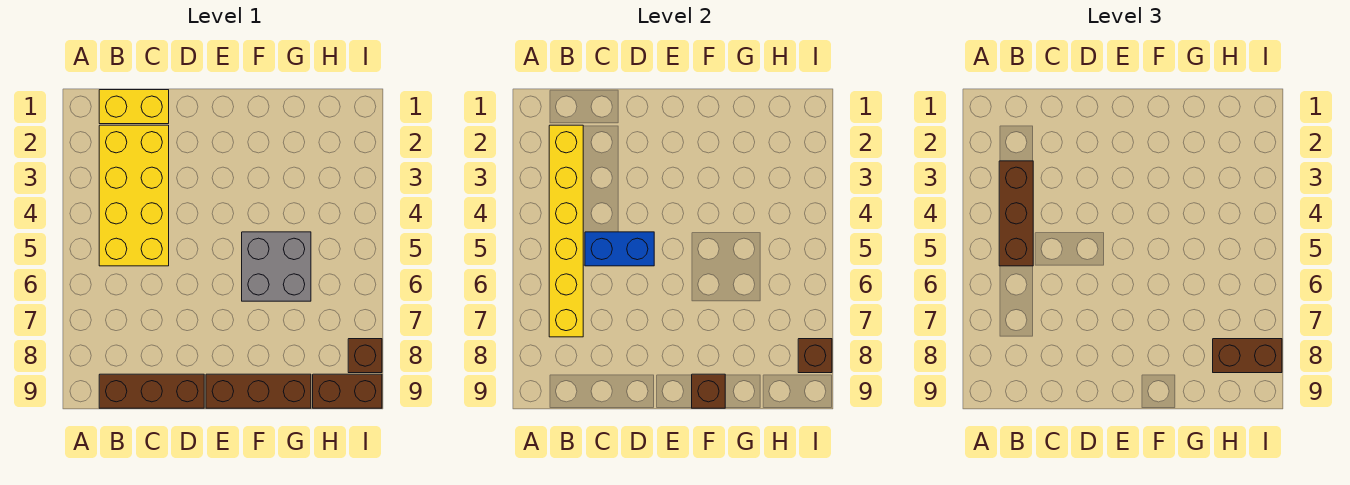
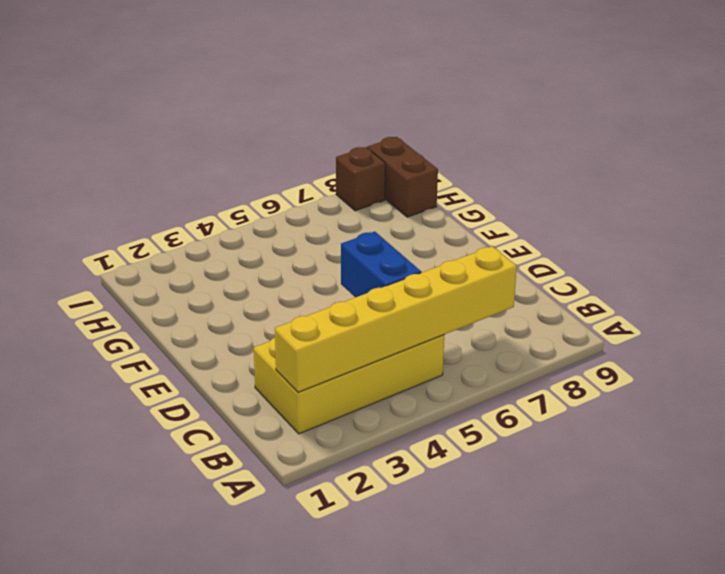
none -> yellow 1x2 brick [99,90,169,124]
none -> brown 1x3 brick [99,374,204,408]
none -> brown 1x3 brick [206,374,311,408]

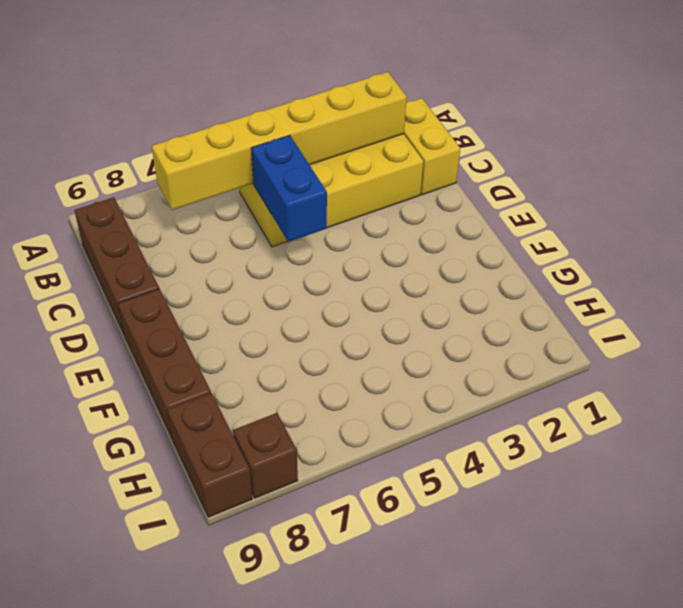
none -> grey 2x2 brick [242,232,311,301]
none -> brown 1x1 brick [692,374,725,408]
none -> brown 1x1 brick [798,339,832,373]

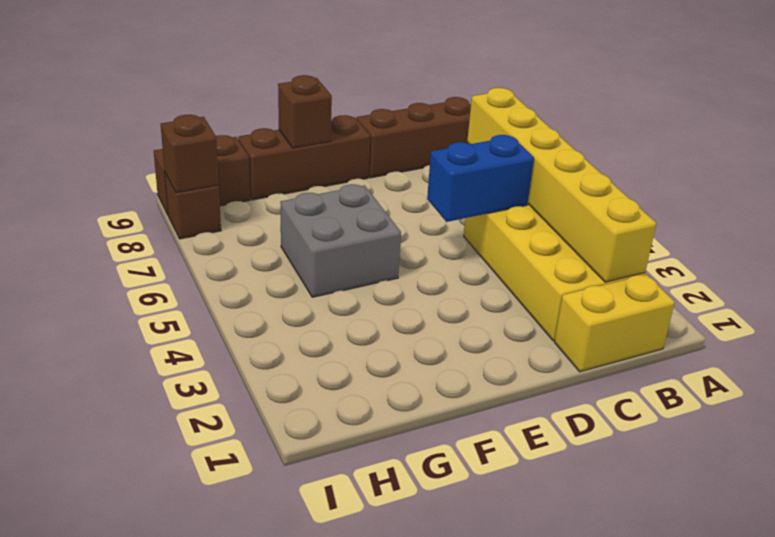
none -> brown 1x3 brick [999,161,1033,266]
none -> brown 1x2 brick [1213,339,1282,373]

